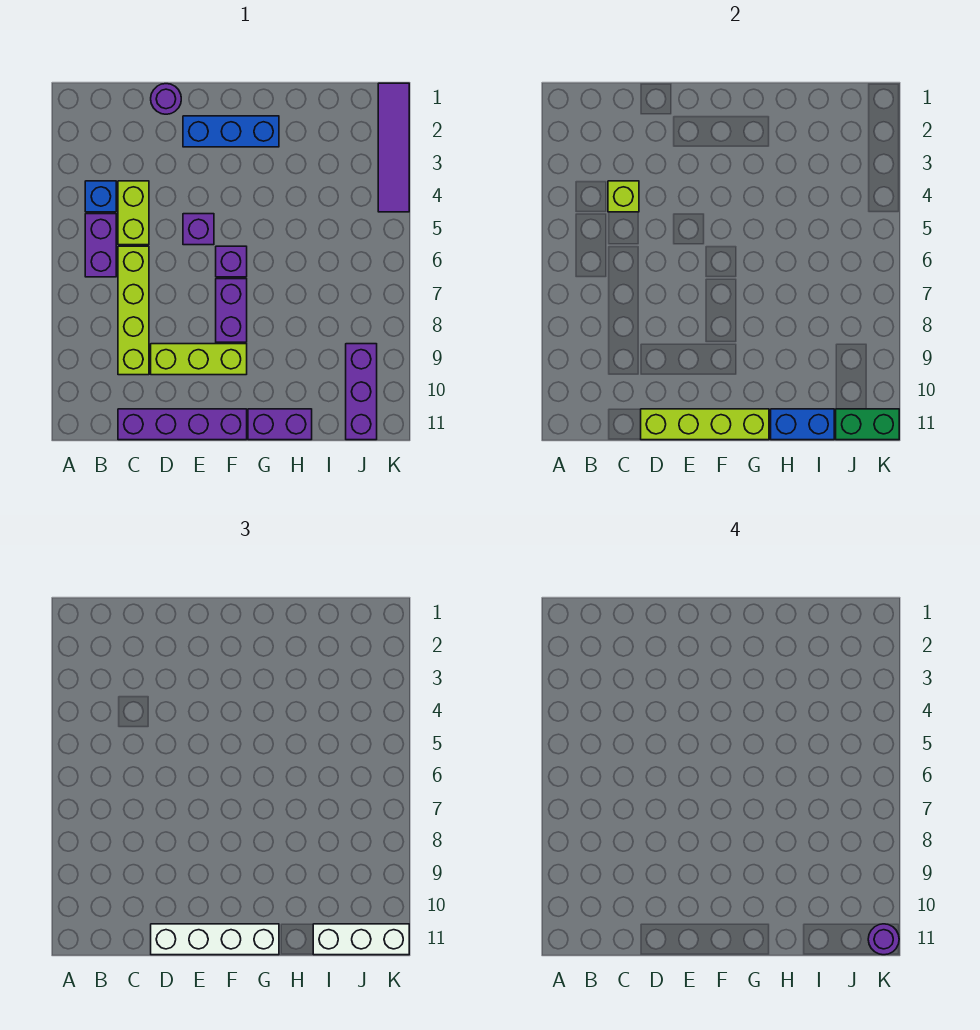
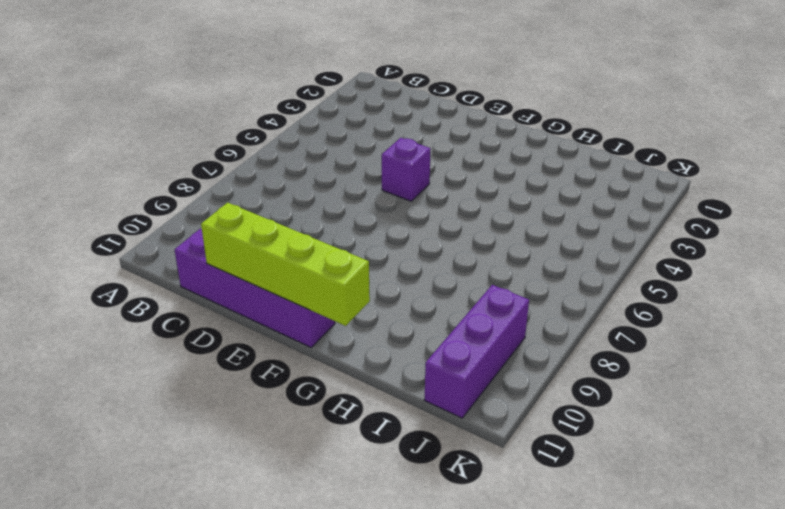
none -> blue 1x1 brick [85,181,116,212]
none -> purple 1x2 brick [85,214,116,277]
none -> lime 1x2 brick [118,181,149,245]

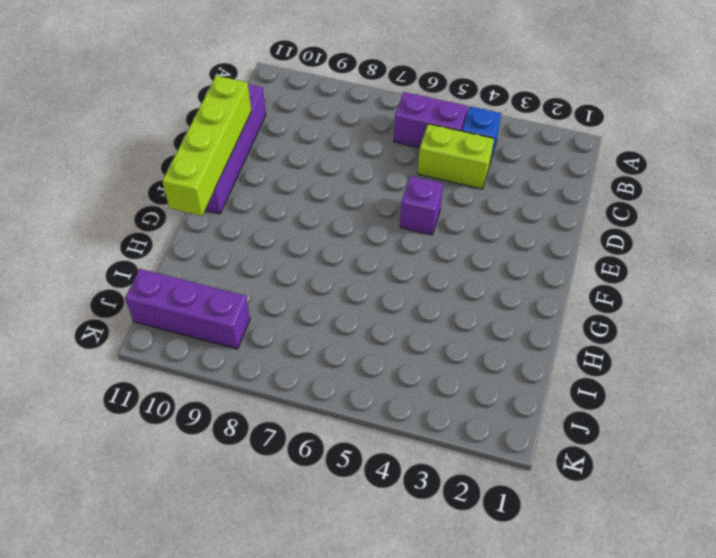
none -> lime 1x4 brick [118,246,149,375]
none -> purple 1x1 round brick [151,84,181,114]
none -> lime 1x3 brick [151,344,247,375]

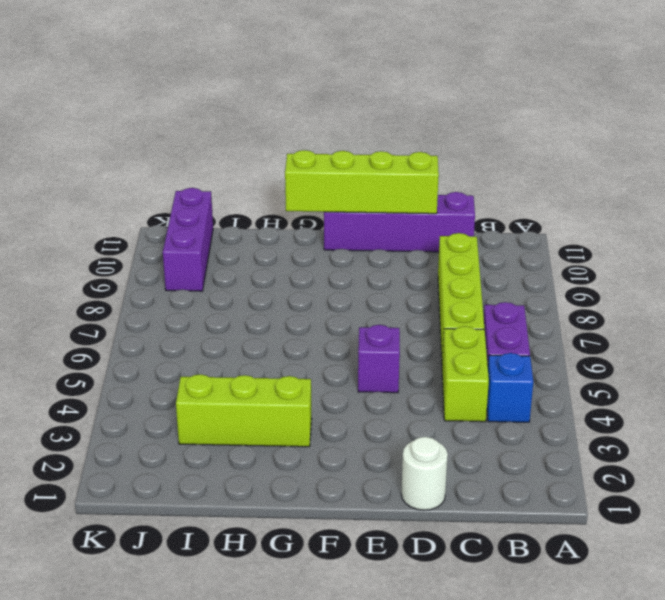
white 1x1 round brick [401,437,448,510] -> purple 1x1 round brick [151,84,181,114]
lime 1x3 brick [176,374,312,447] -> lime 1x3 brick moved to [151,344,247,375]
none -> blue 1x3 brick [183,116,279,147]
none -> purple 1x1 brick [216,246,247,277]
none -> purple 1x2 brick [216,279,247,342]

